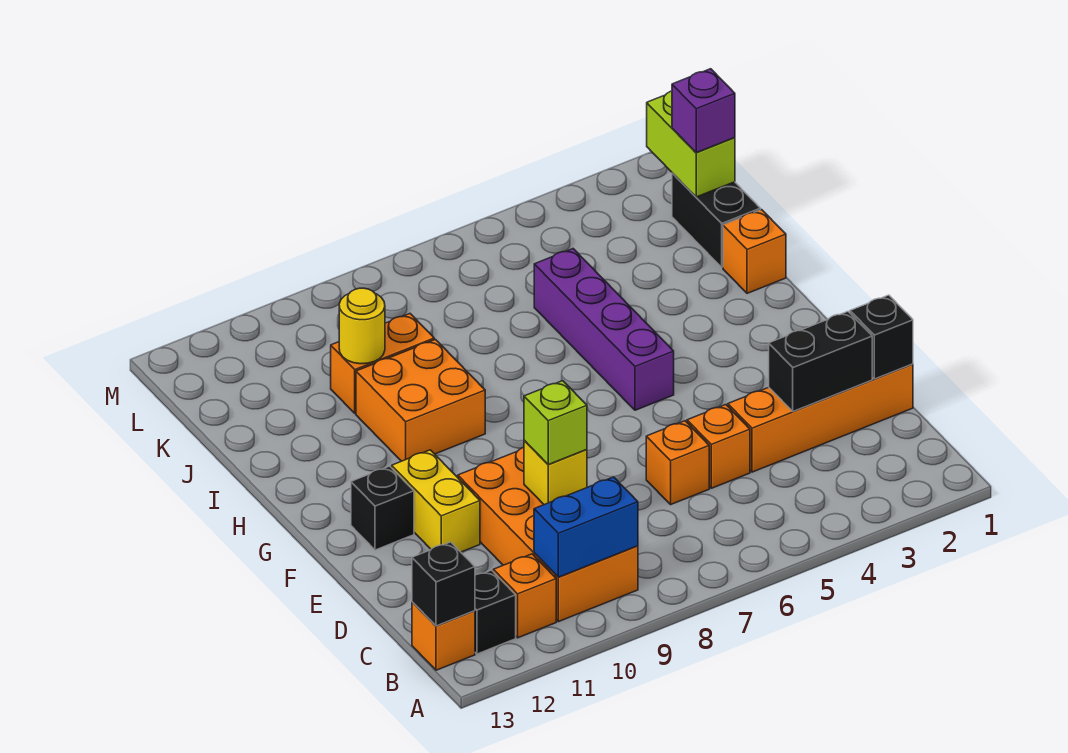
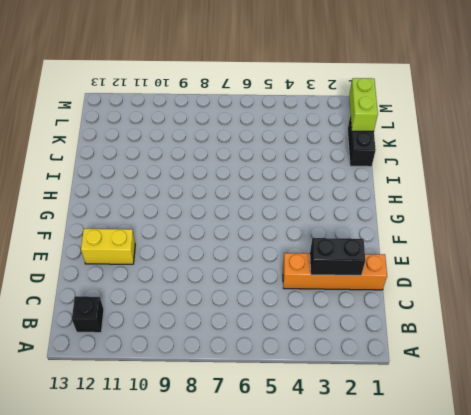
yellow 1x2 brick [81,229,135,264] -> yellow 1x2 brick turned to [392,450,480,552]
none -> orange 2x4 brick [458,448,638,622]
none -> orange 1x1 brick [493,554,556,638]
none -> orange 1x1 brick [412,602,475,670]

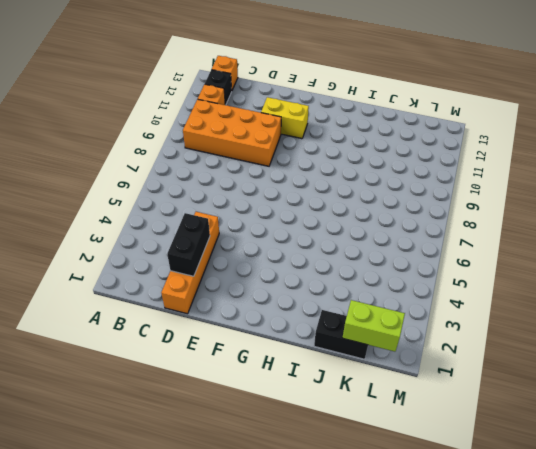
none -> orange 1x1 brick [687,405,750,488]
none -> orange 1x1 brick [646,421,709,504]
none -> black 1x1 brick [351,466,414,550]

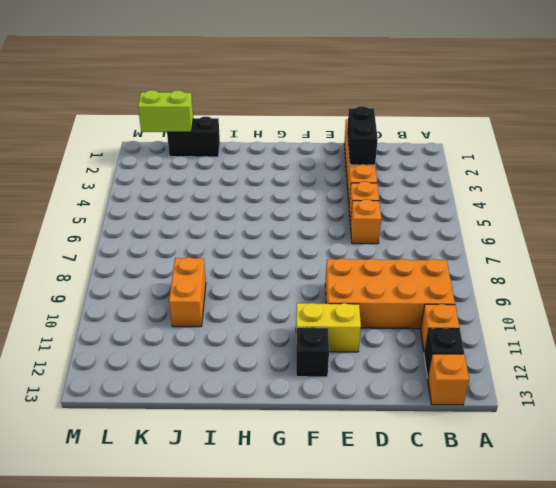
none -> purple 1x4 brick [534,249,674,410]
none -> orange 2x2 brick [356,339,485,461]
none -> orange 1x1 brick [723,210,786,293]

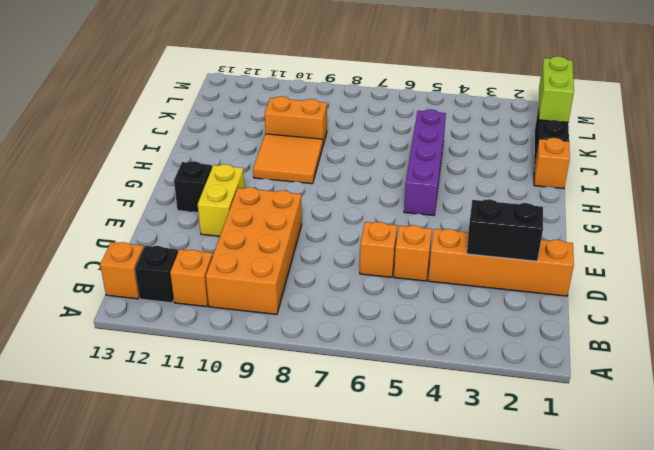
orange 2x2 tile [253,134,322,184] -> orange 2x2 brick [356,339,485,461]
none -> blue 1x2 brick [534,477,638,577]
none -> black 1x1 brick [412,542,475,626]
none -> black 1x1 brick [850,295,913,379]

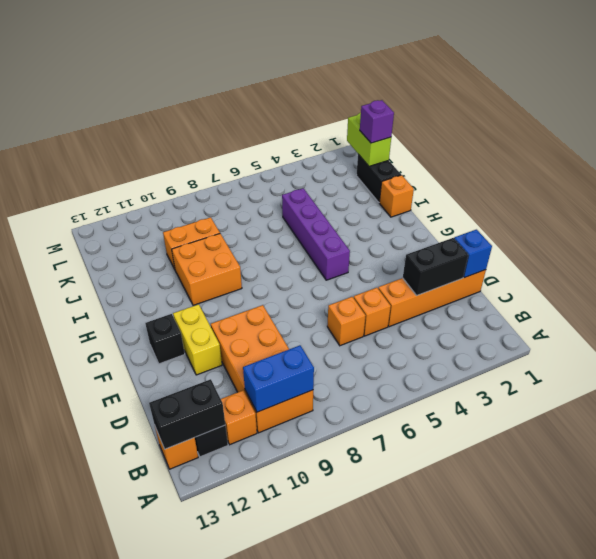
black 1x2 brick [149,379,225,449] -> black 1x1 brick [412,542,475,626]
blue 1x1 brick [454,230,492,278] -> black 1x1 brick [850,295,913,379]
none -> yellow 1x1 brick [524,440,587,505]
none -> yellow 1x1 round brick [339,288,385,364]
none -> lime 1x1 brick [524,381,587,464]

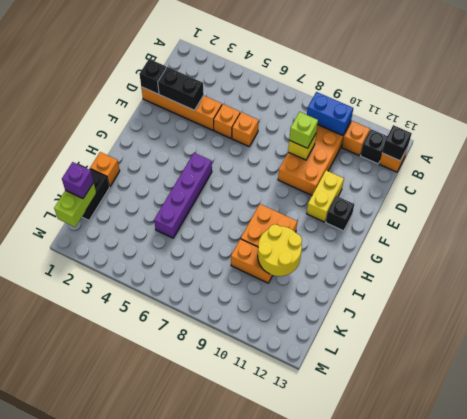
yellow 2x2 round brick [258,224,302,276] -> yellow 1x1 round brick [339,288,385,364]

